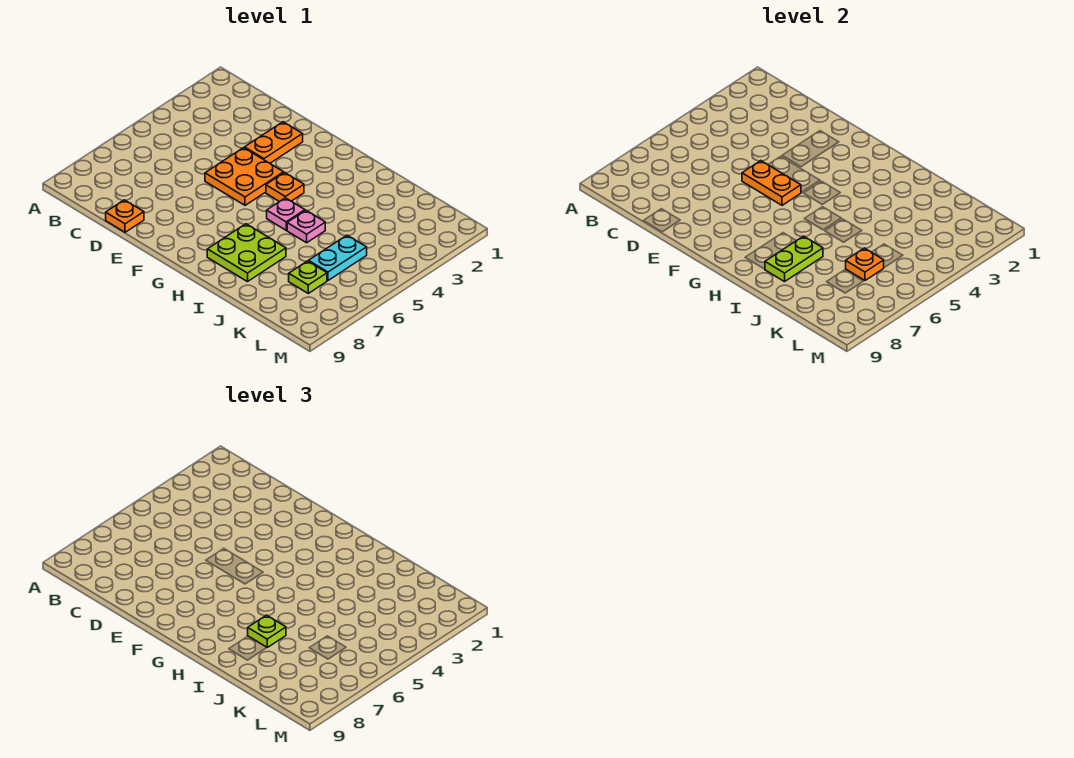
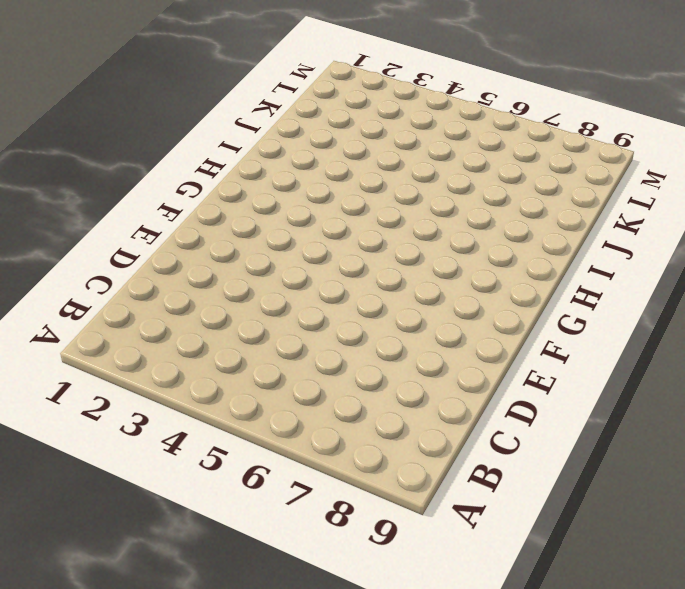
none -> orange 1x1 plate [106,200,144,232]
none -> orange 1x2 plate [245,122,303,163]
none -> orange 2x2 plate [205,148,284,205]

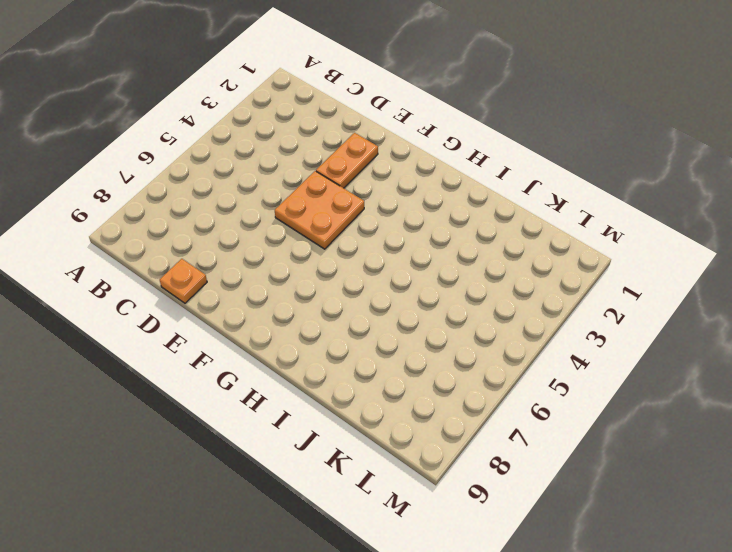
none -> orange 1x1 plate [266,173,304,202]
none -> pink 1x1 plate [267,198,305,230]
none -> lime 2x2 plate [207,224,286,282]

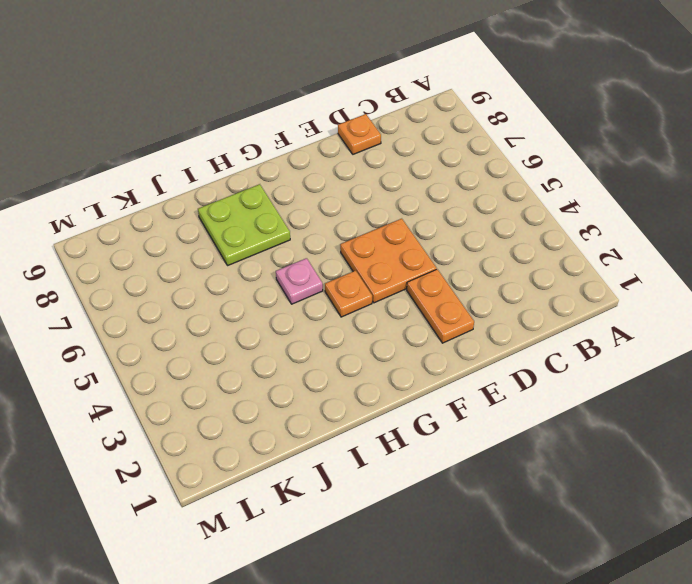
none -> pink 1x1 plate [287,211,325,243]
none -> cyan 1x2 plate [309,235,367,280]
none -> lime 1x1 plate [289,261,327,293]

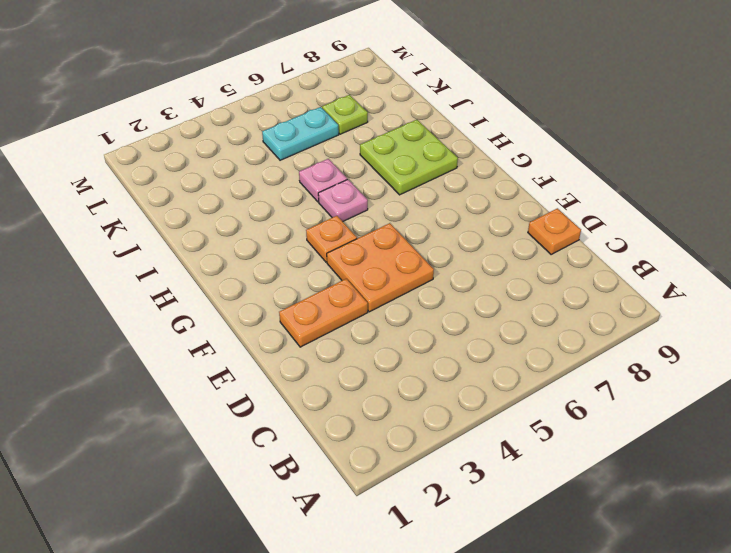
none -> orange 1x2 plate [742,161,801,205]
none -> lime 1x2 plate [765,236,823,282]
none -> orange 1x1 plate [846,248,884,280]

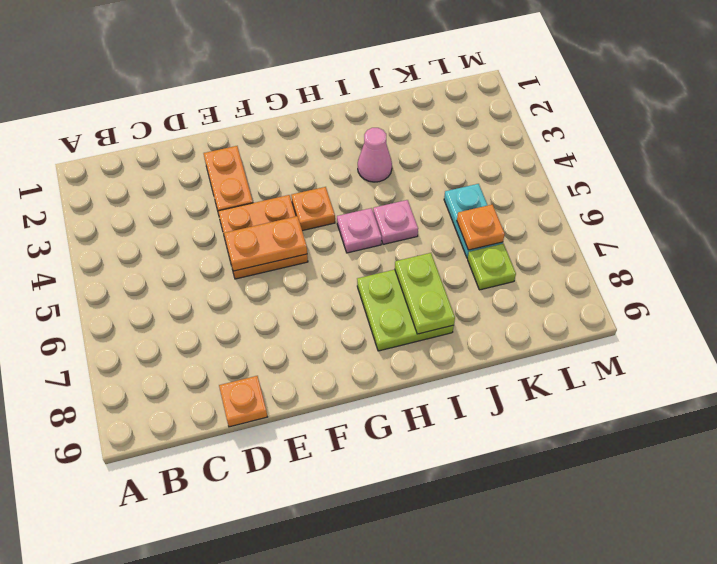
pink 1x1 cone [358,128,392,182] -> none
none -> lime 1x1 plate [248,615,286,647]

